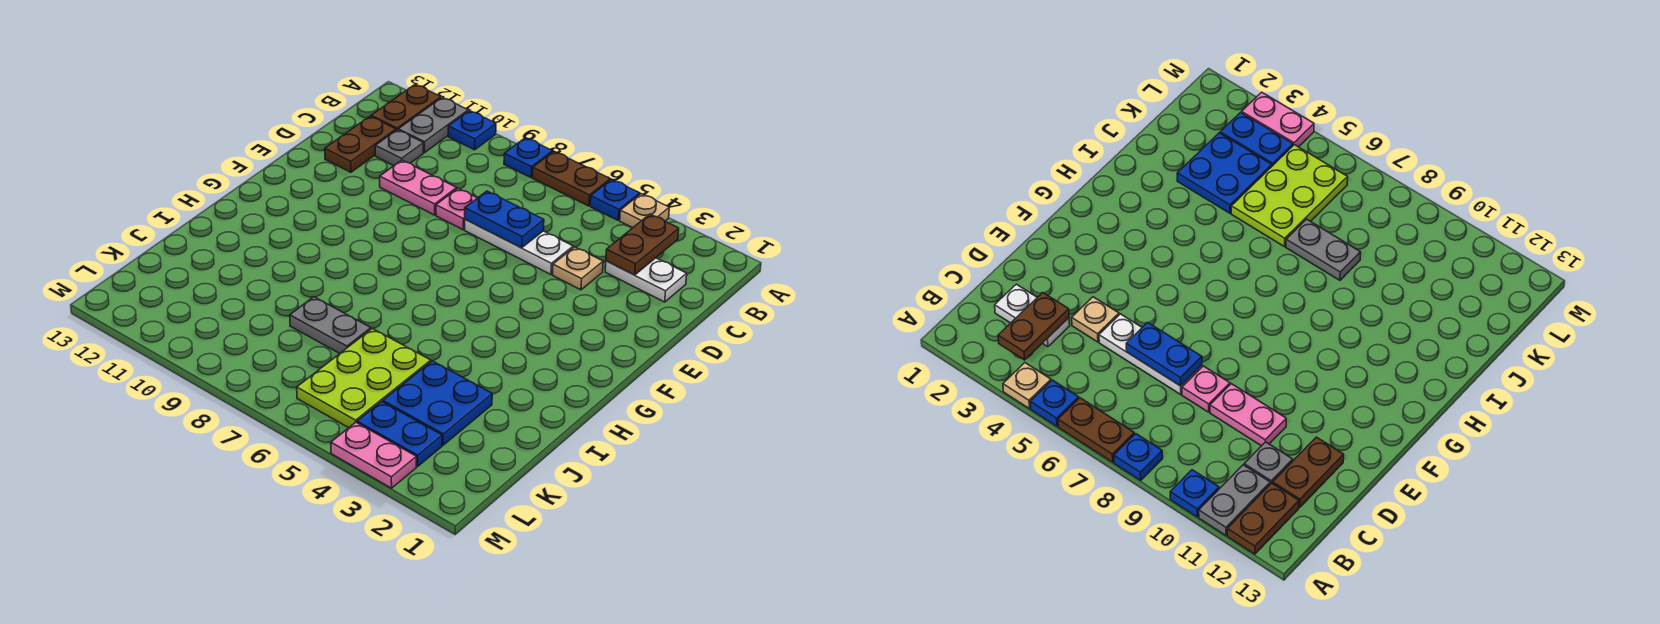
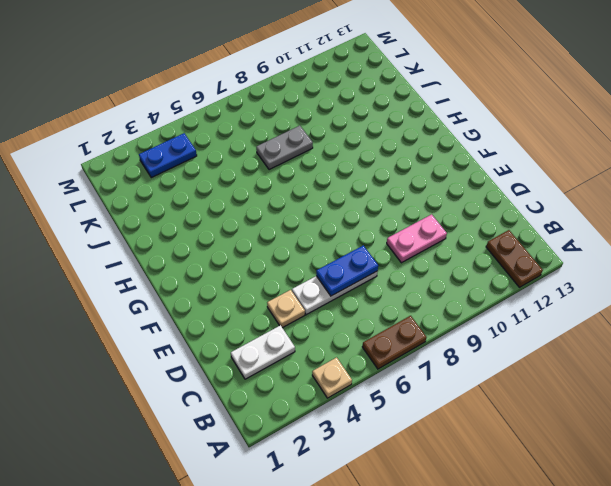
none -> blue 1x1 plate [590,179,640,220]
none -> blue 1x1 plate [504,138,552,177]
none -> blue 1x1 plate [448,111,496,150]

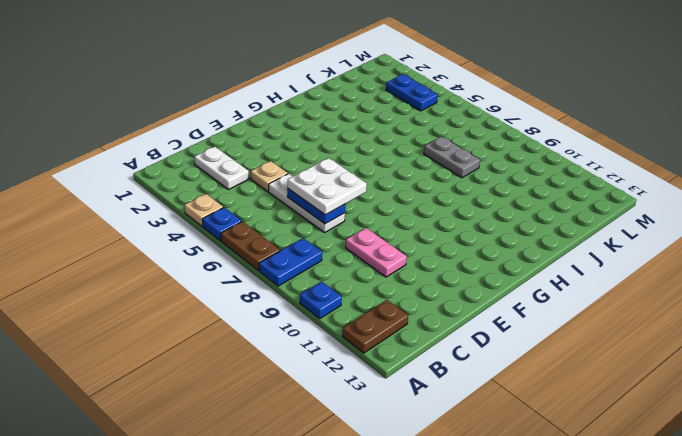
blue 1x2 plate [259,238,322,286] -> blue 1x1 plate [504,138,552,177]
white 2x2 plate [288,158,367,215] -> none
none -> grey 1x2 plate [398,97,468,153]
none -> grey 1x1 plate [375,130,423,166]
none -> brown 1x2 plate [325,116,396,172]

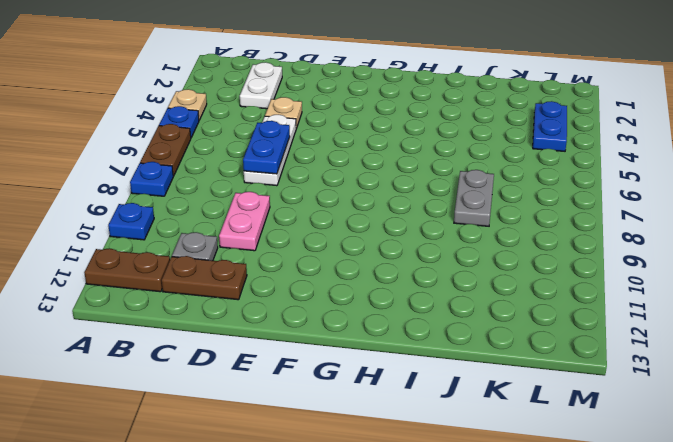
none -> grey 1x2 plate [398,97,468,153]
none -> pink 1x1 plate [436,188,477,230]
none -> blue 2x2 plate [383,361,492,445]

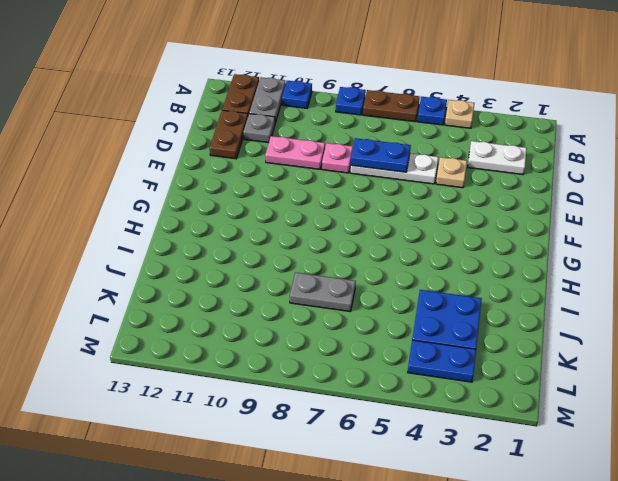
none -> lime 2x3 plate [297,328,431,428]
none -> pink 1x2 plate [331,422,416,488]
none -> brown 1x2 plate [606,214,679,275]

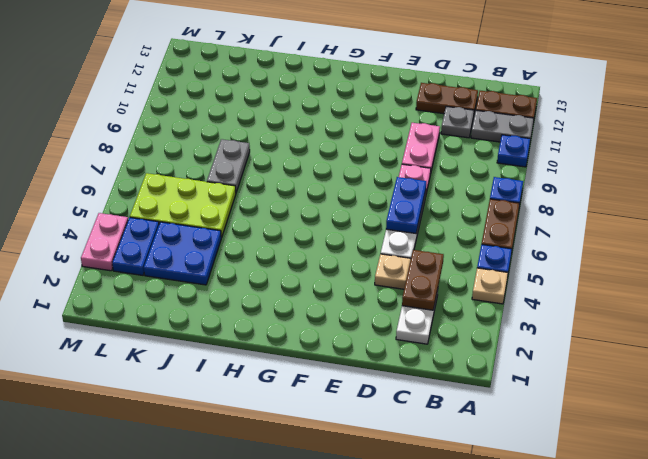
brown 1x2 plate [402,250,444,310] -> brown 1x2 plate turned to [606,214,679,275]

